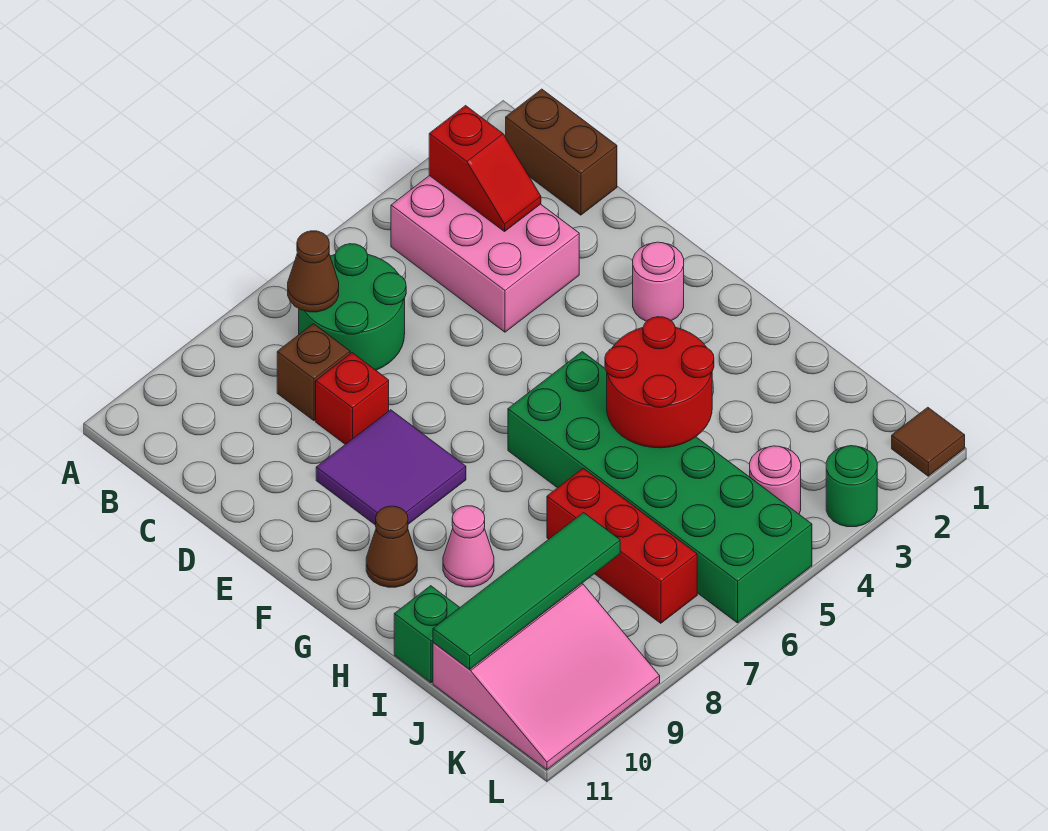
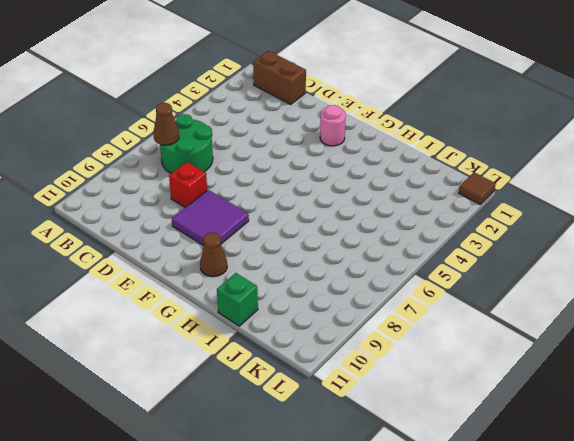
none -> pink 2x3 brick [391,175,579,332]
none -> brown 1x1 brick [277,324,350,421]
none -> green 2x6 brick [508,352,812,623]

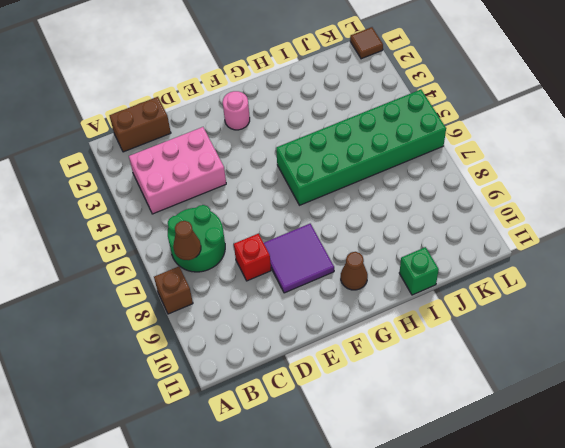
brown 1x1 brick [154,266,193,314] -> brown 1x1 brick moved to [277,324,350,421]
none -> pink 1x1 cone [443,506,494,587]
none -> red 1x3 brick [547,468,697,623]
none -> pink 3x3 slope [433,584,660,770]

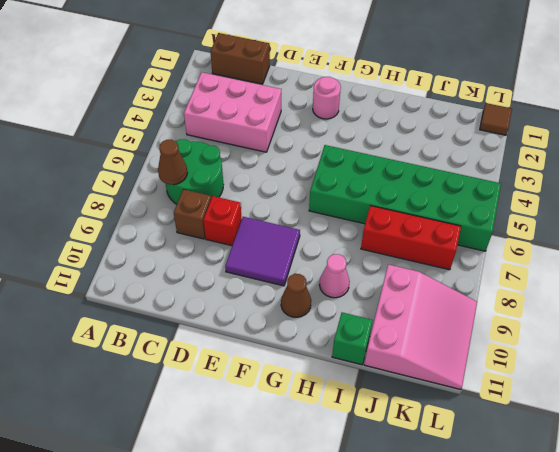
none -> pink 1x1 round brick [750,446,801,514]
none -> green 1x1 round brick [826,446,877,527]
none -> red 1x2 slope [429,106,541,232]

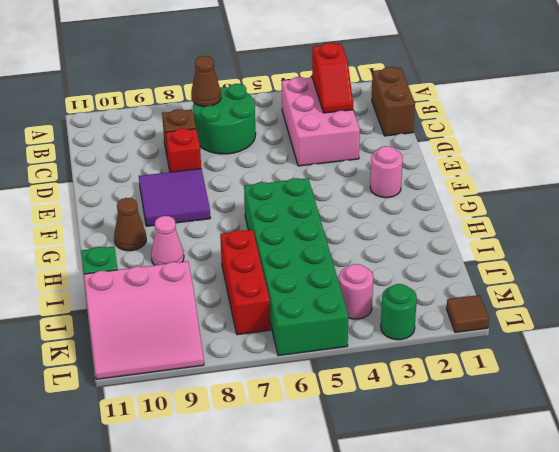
none -> red 2x2 round brick [605,317,714,448]
none -> green 1x4 tile [433,513,620,670]

